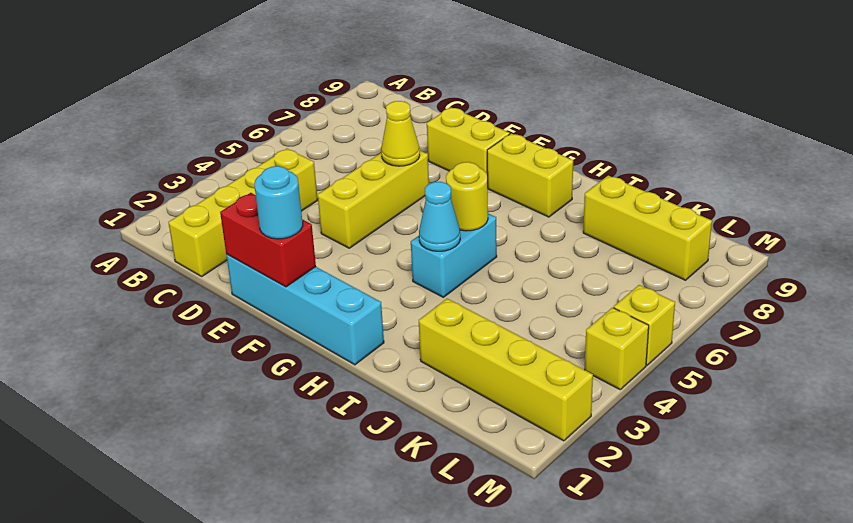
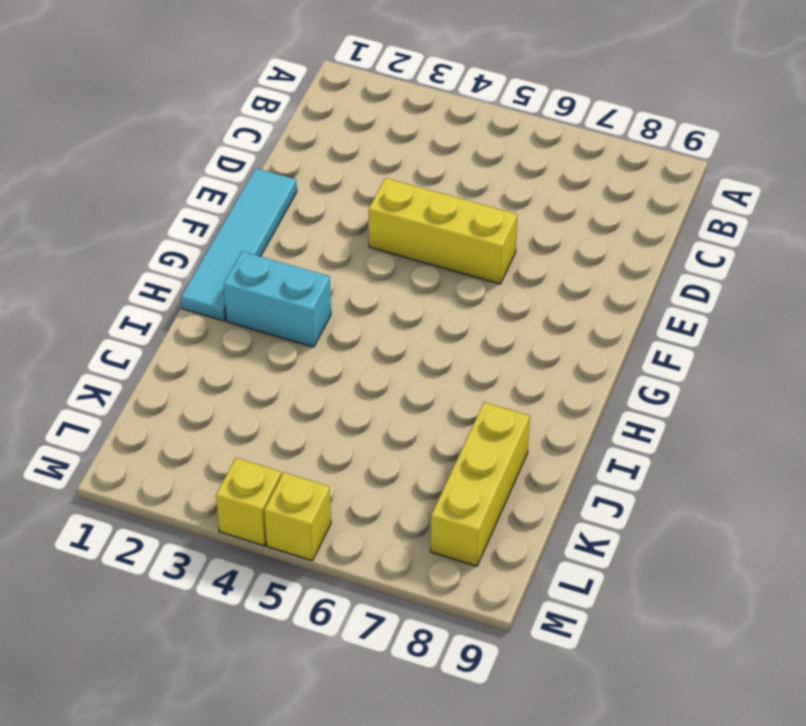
cyan 1x4 tile [181,168,297,321] -> cyan 1x4 brick [226,254,384,365]
cyan 1x2 brick [224,251,331,347] -> cyan 1x2 brick moved to [411,213,497,297]
none -> yellow 1x4 brick [168,149,318,276]
none -> yellow 1x2 brick [427,107,510,187]
none -> yellow 1x2 brick [487,133,573,217]

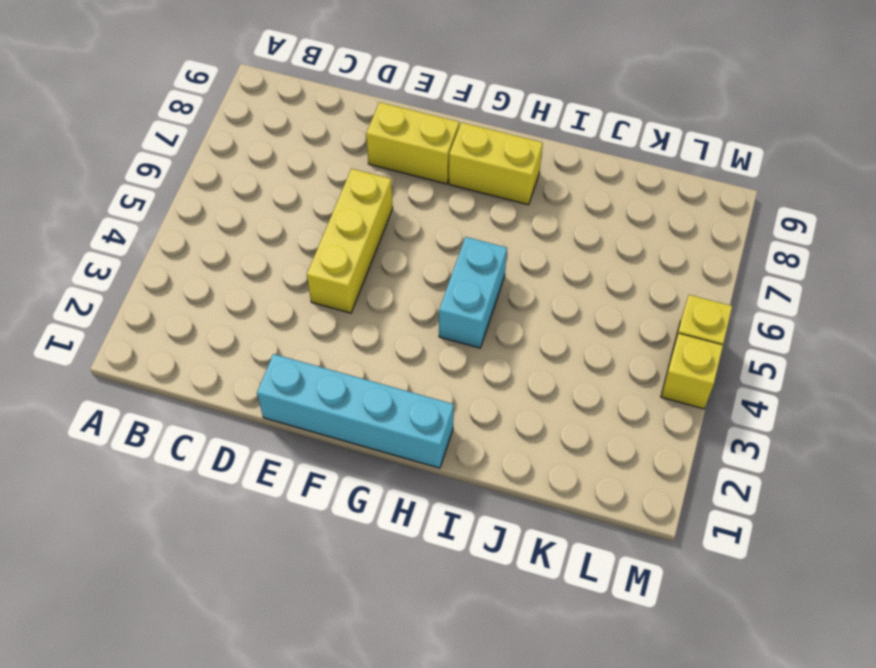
none -> yellow 1x4 brick [168,149,318,276]
none -> yellow 1x4 brick [419,298,593,441]
none -> yellow 1x3 brick [583,176,712,280]

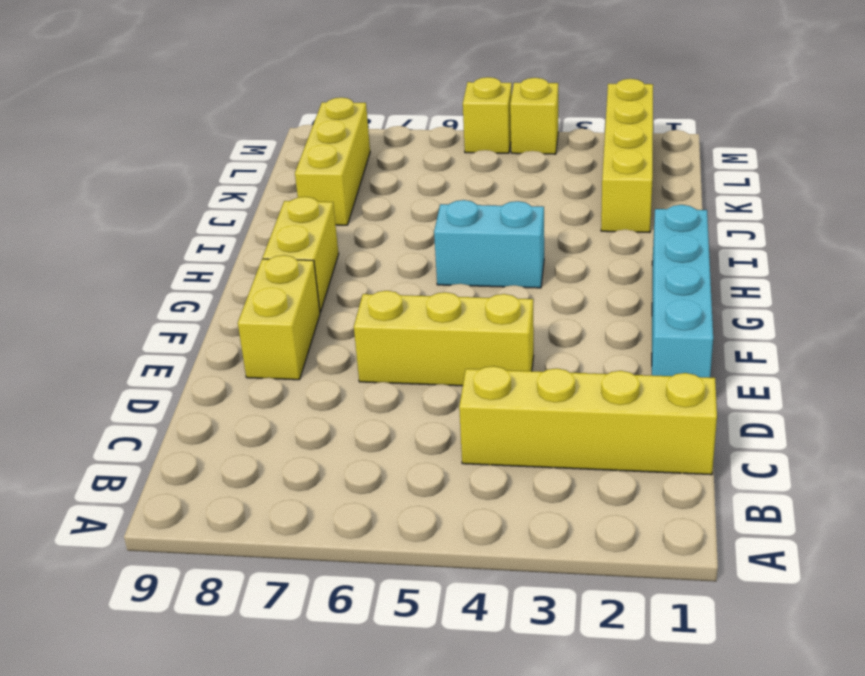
none -> red 1x2 brick [220,193,316,287]
none -> yellow 1x1 cone [381,101,420,166]
none -> cyan 1x1 cone [419,182,460,251]

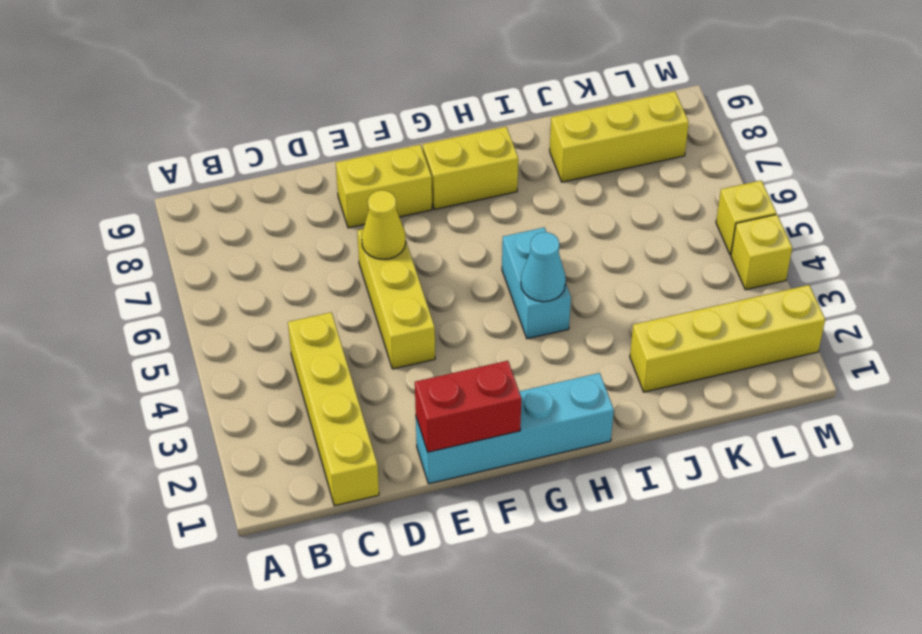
none -> yellow 1x1 round brick [446,162,488,231]
none -> cyan 1x1 round brick [254,166,303,239]

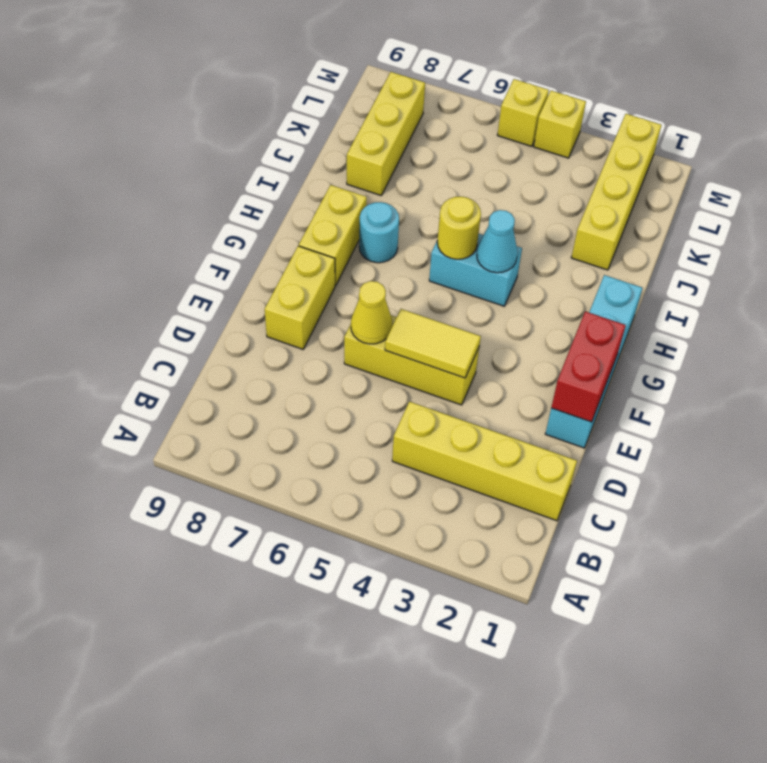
yellow 1x2 tile [385,309,481,378] -> none
cyan 1x1 round brick [359,202,399,263] -> cyan 1x1 round brick moved to [254,166,303,239]

